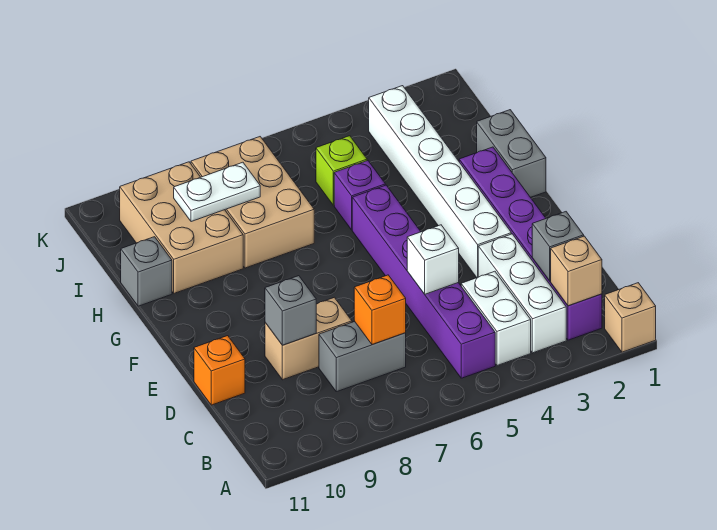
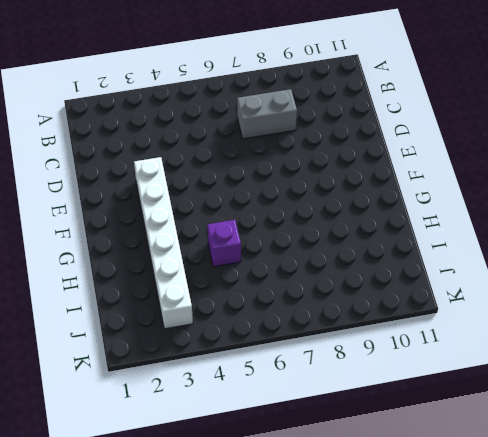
none -> tan 1x1 brick [605,283,656,352]
none -> purple 1x6 brick [459,147,602,340]
none -> white 1x3 brick [478,234,566,353]

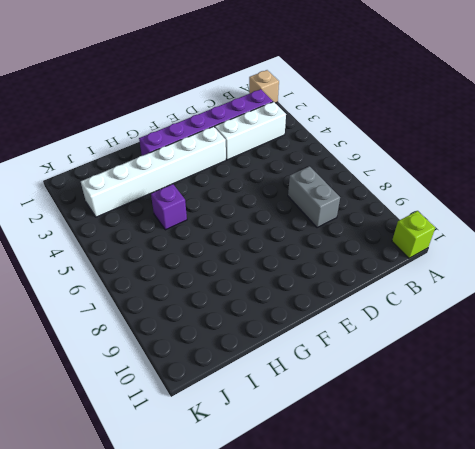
lime 1x1 brick [392,211,435,258] -> lime 1x1 brick moved to [316,136,367,205]
none -> white 1x2 brick [461,271,531,366]
none -> purple 1x6 brick [352,185,495,378]
none -> tan 1x2 brick [265,297,352,380]

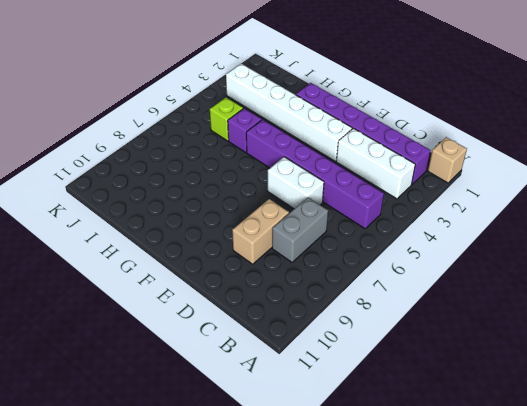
white 1x2 brick [268,157,324,209] -> white 1x2 brick moved to [461,271,531,366]
none -> orange 1x1 brick [194,336,245,405]
none -> grey 1x2 brick [477,110,546,197]
none -> tan 2x3 brick [191,137,314,268]

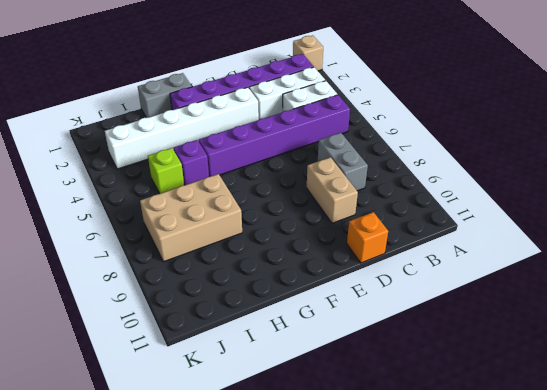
none -> tan 2x3 brick [120,162,243,293]
none -> grey 1x1 brick [121,237,172,306]
none -> tan 1x1 brick [551,236,602,306]

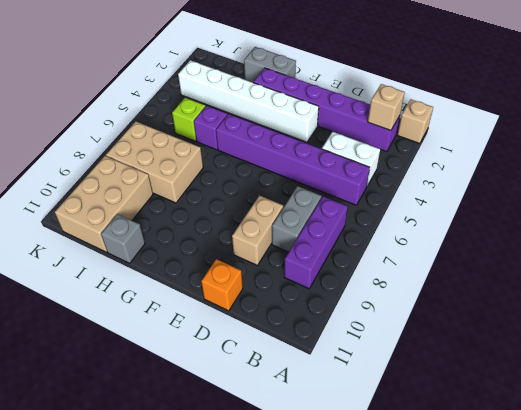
purple 1x3 brick [284,196,348,289] -> none
tan 2x3 brick [55,156,153,252] -> tan 2x3 brick turned to [120,162,243,293]
none -> white 1x3 brick [478,234,566,353]
none -> grey 1x1 brick [532,212,584,281]
none -> orange 1x1 brick [354,275,406,345]

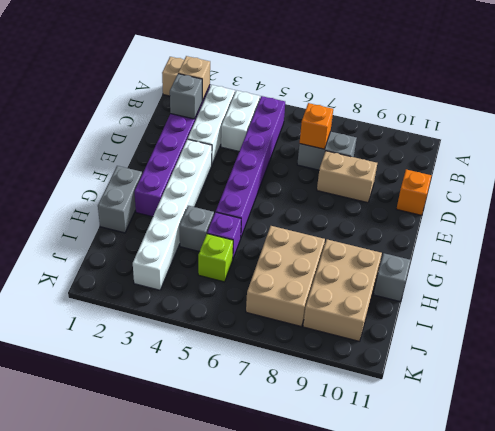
grey 1x1 brick [180,206,214,252] -> grey 1x1 brick moved to [265,276,316,345]
none -> white 1x1 brick [407,225,459,294]
none -> white 1x2 plate [174,162,260,222]

